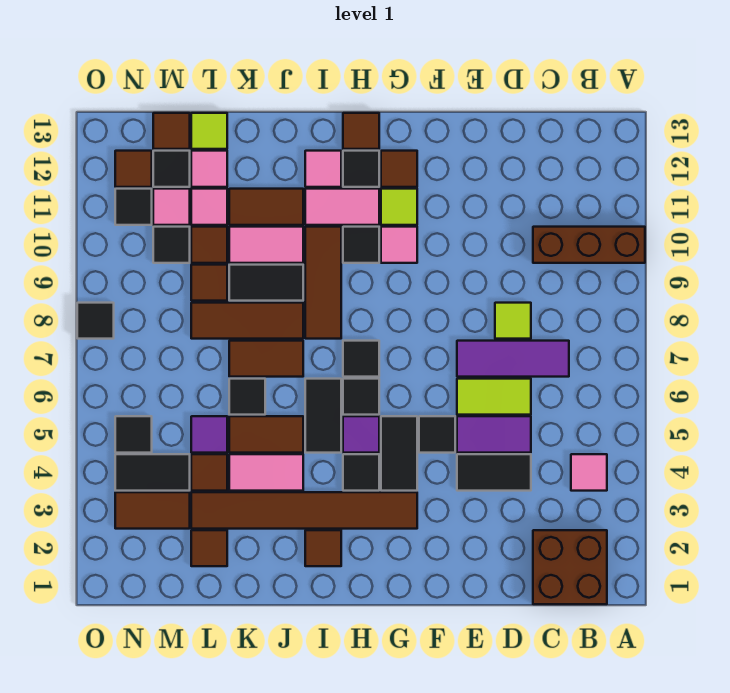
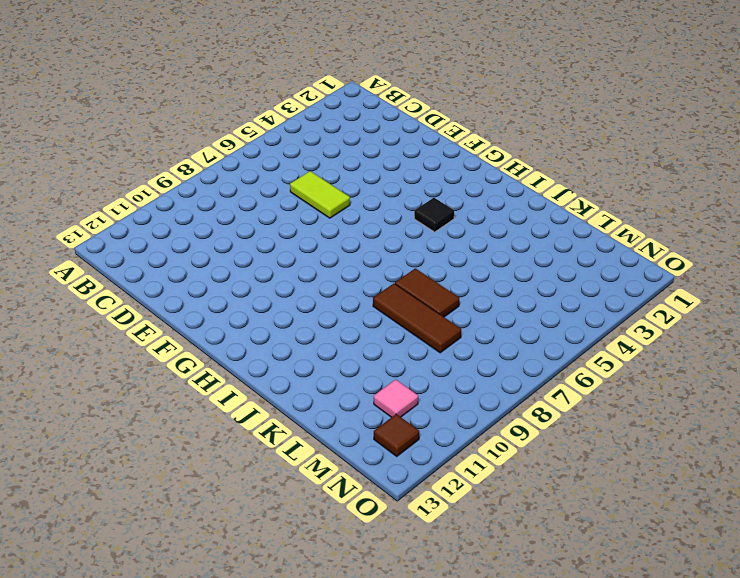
none -> brown 1x3 brick [533,227,645,263]
none -> brown 2x2 brick [533,530,607,604]
none -> pink 1x1 tile [571,454,607,491]
none -> purple 1x3 tile [457,341,569,377]

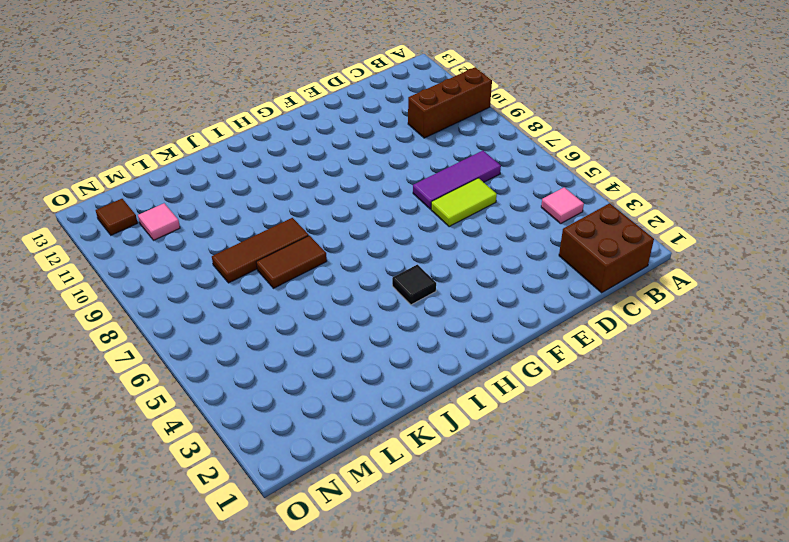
none -> black 1x2 tile [457,454,531,491]
none -> purple 1x2 tile [457,416,531,453]
none -> lime 1x1 tile [495,303,531,339]
none -> black 1x1 tile [419,416,455,453]

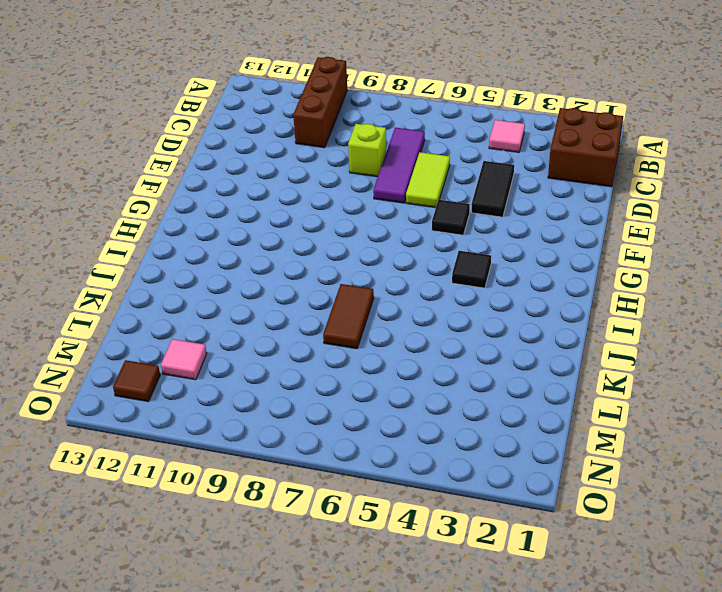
lime 1x1 brick [348,124,386,177] -> lime 1x1 tile [495,303,531,339]
none -> purple 1x2 tile [457,416,531,453]
none -> brown 1x6 tile [191,492,417,529]
none -> black 1x2 tile [381,416,417,491]
none -> pink 1x1 tile [381,227,417,263]

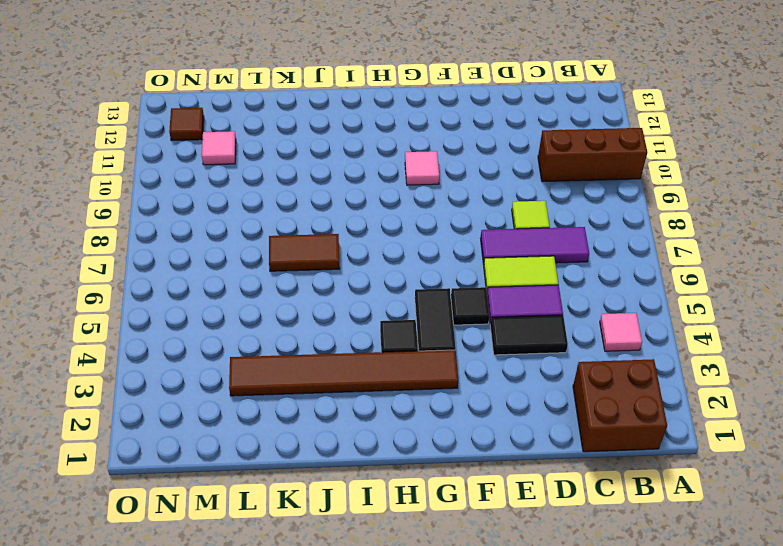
none -> lime 1x1 tile [381,189,417,225]
none -> brown 1x1 tile [381,151,417,187]
none -> purple 1x1 tile [343,416,379,453]
none -> black 1x1 tile [343,379,379,415]

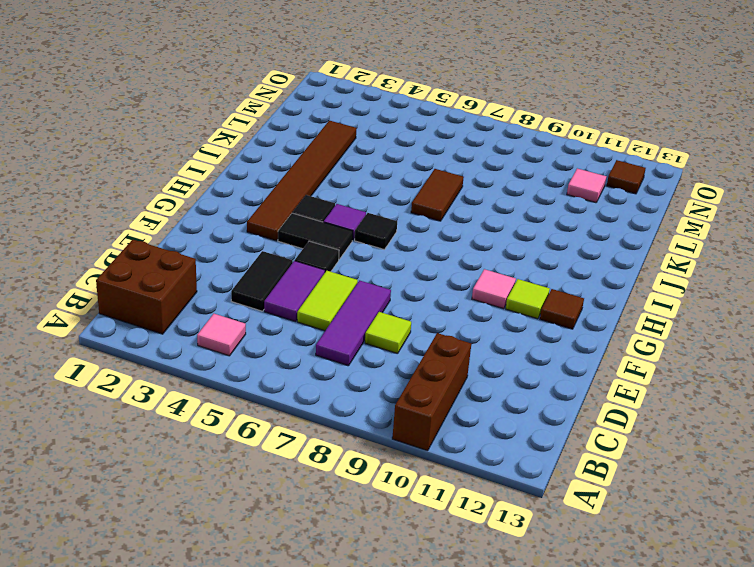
none -> black 1x1 tile [343,341,379,377]
none -> black 1x1 tile [343,227,379,263]
none -> pink 1x2 tile [305,189,379,225]
none -> black 1x1 tile [343,151,379,187]

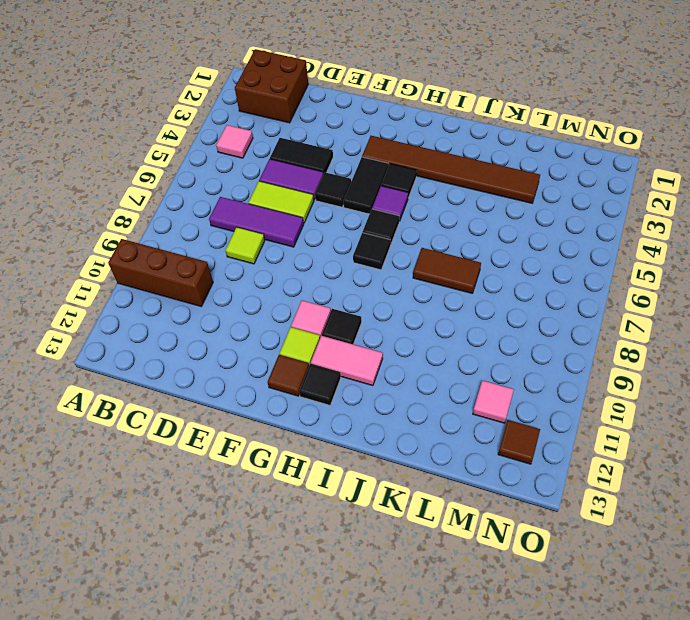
none -> brown 1x1 tile [343,113,379,149]
none -> brown 1x1 tile [305,530,341,566]
none -> black 1x2 tile [305,379,341,453]
none -> brown 1x3 tile [305,227,341,339]

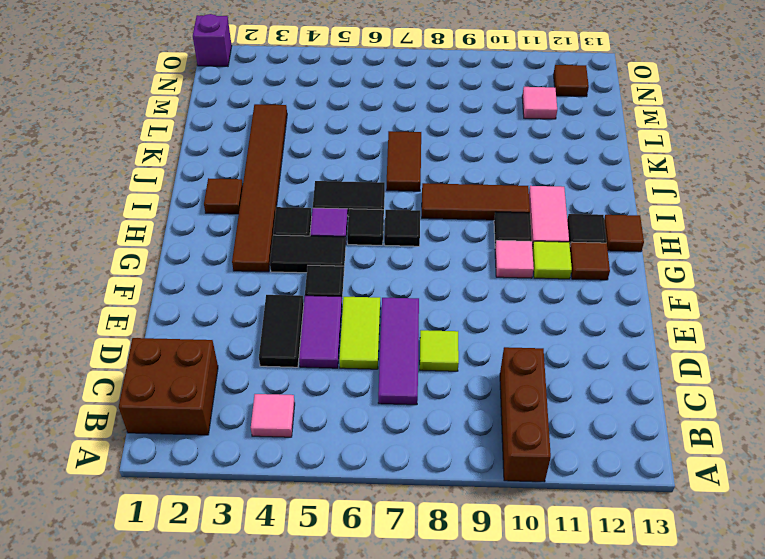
purple 1x1 brick [193,14,232,66] -> none
none -> pink 1x1 tile [305,151,341,187]
none -> pink 1x2 tile [229,454,303,491]
none -> brown 1x2 tile [229,416,303,453]
none -> brown 1x3 tile [191,303,303,339]

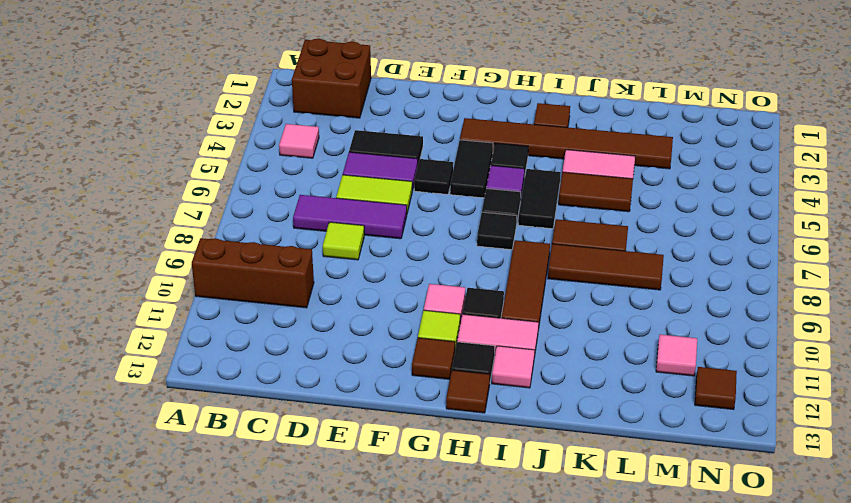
none -> black 1x2 tile [229,265,303,301]
none -> pink 1x2 tile [229,227,303,263]
none -> brown 1x2 tile [229,189,303,225]
none -> black 1x1 tile [229,379,265,415]

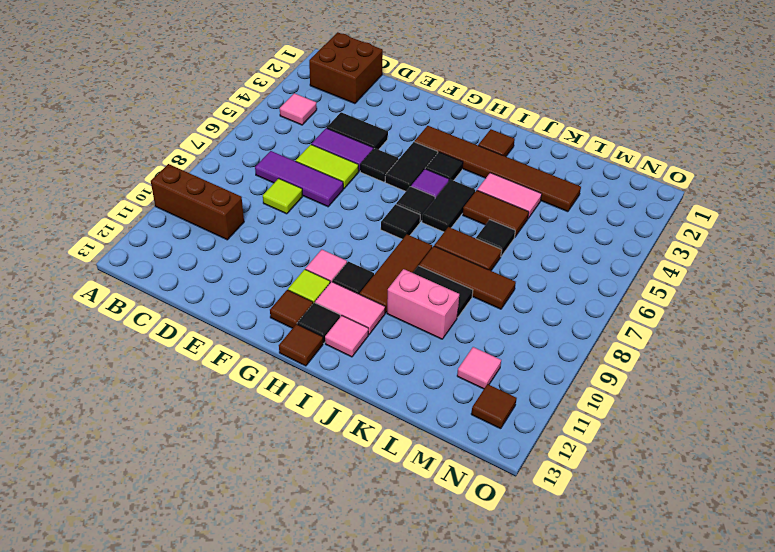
pink 1x2 brick [387,269,459,339] -> pink 1x2 tile [229,227,303,263]
none -> brown 1x2 tile [229,189,303,225]
none -> brown 1x1 tile [191,530,227,566]
none -> brown 1x1 tile [191,454,227,491]
none -> purple 1x1 tile [191,416,227,453]

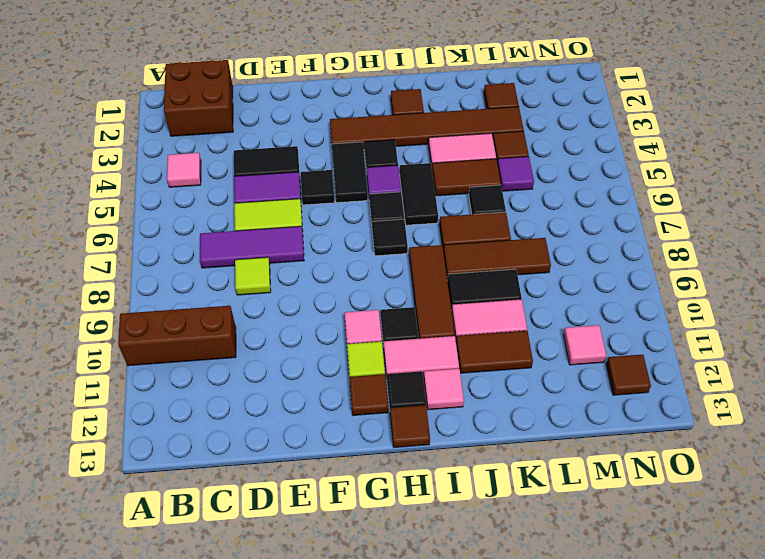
none -> brown 1x1 tile [191,265,227,301]
none -> brown 1x1 tile [191,227,227,263]
none -> pink 1x1 tile [191,189,227,225]
none -> pink 1x1 tile [191,151,227,187]

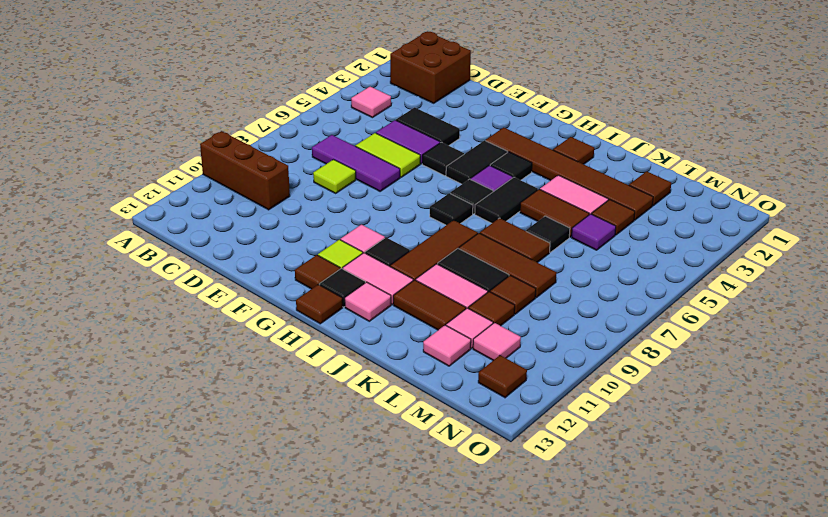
none -> lime 1x1 tile [191,113,227,149]
none -> brown 1x2 tile [115,492,190,529]
none -> black 1x2 tile [115,454,190,491]
none -> black 1x1 tile [153,227,190,263]

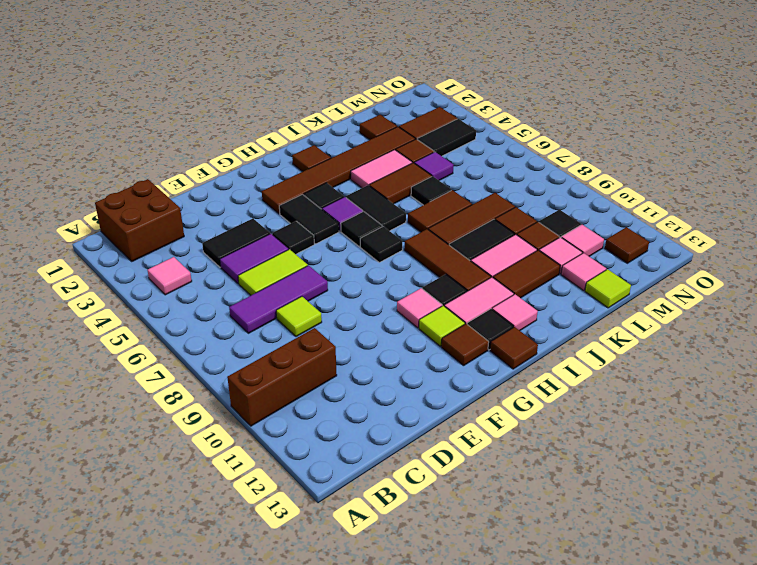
none -> black 1x1 tile [153,151,190,187]
none -> brown 1x1 tile [153,113,190,149]
none -> black 1x1 tile [115,416,152,453]
none -> black 1x1 tile [115,189,152,225]

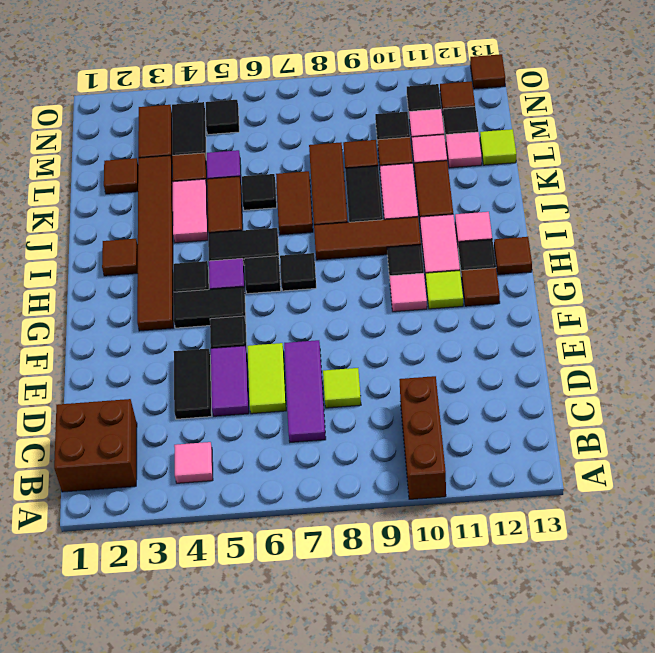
brown 1x1 tile [470,54,505,89] -> brown 1x1 tile moved to [153,113,190,149]
none -> black 1x1 tile [77,303,114,339]

